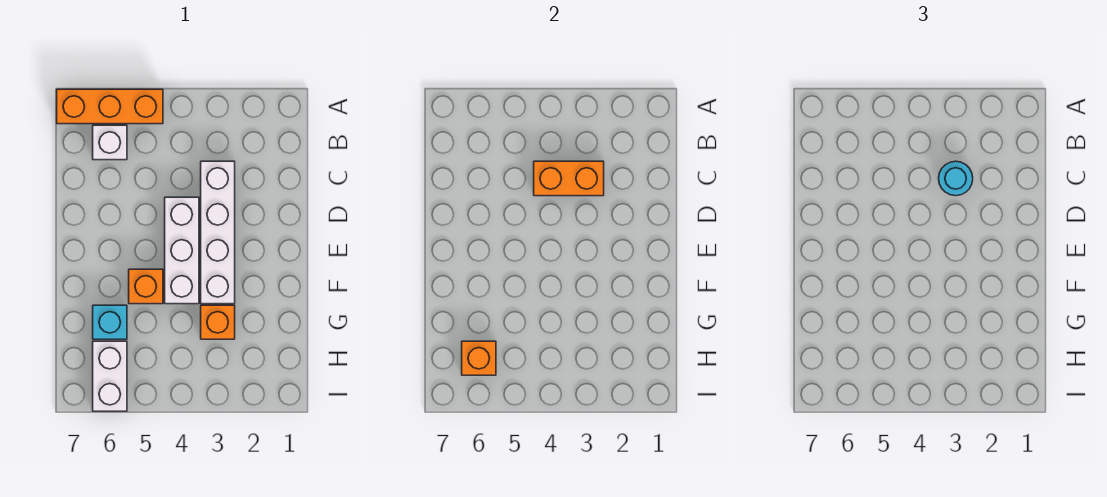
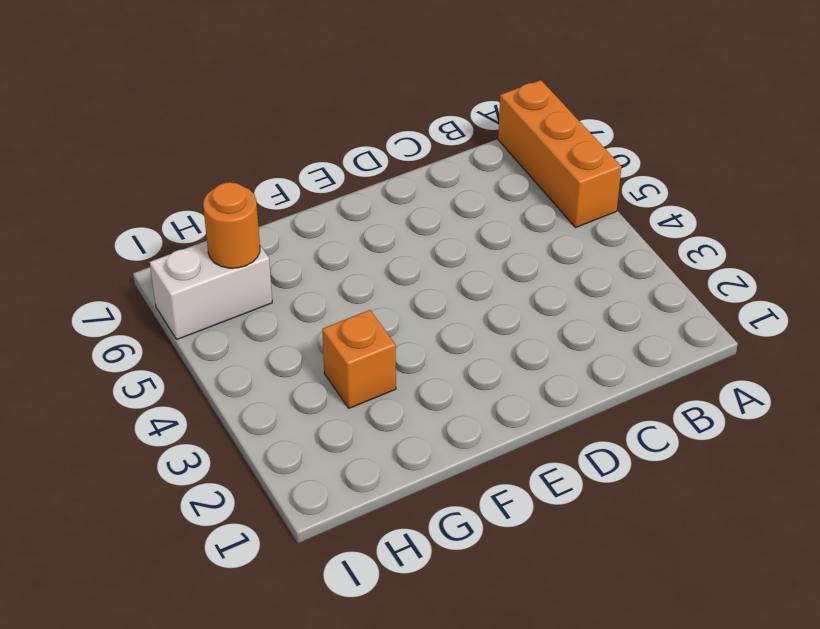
orange 1x1 round brick [203,182,260,268] -> orange 1x1 brick [462,341,496,375]
none -> white 1x1 brick [93,125,127,160]
none -> white 1x4 brick [201,161,235,304]

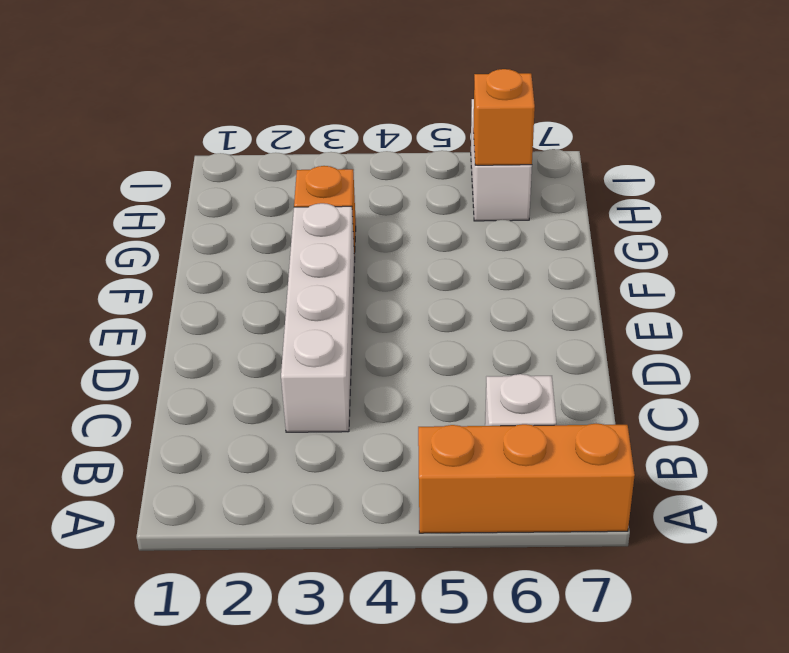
none -> white 1x3 brick [165,197,199,304]
none -> orange 1x1 brick [129,269,163,304]

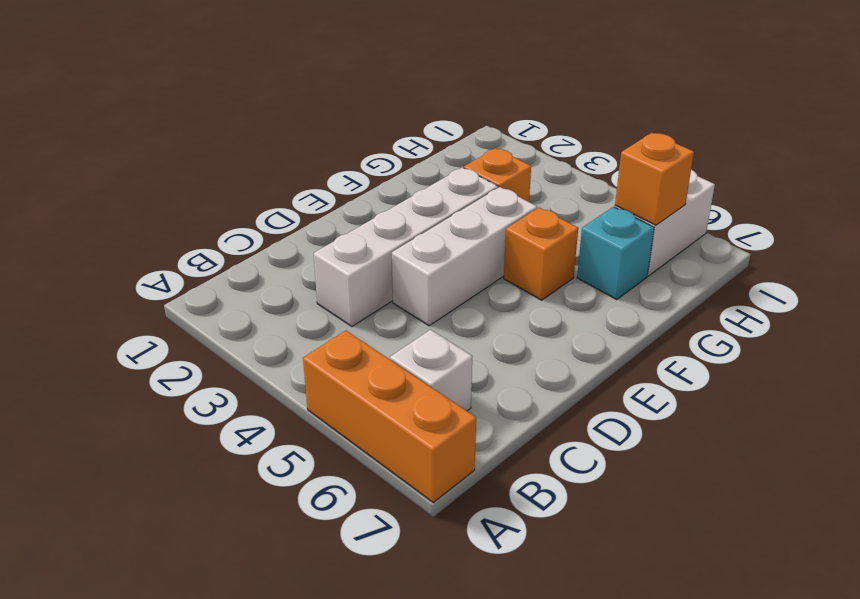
none -> orange 1x2 brick [534,161,604,196]
none -> cyan 1x1 round brick [939,161,973,196]

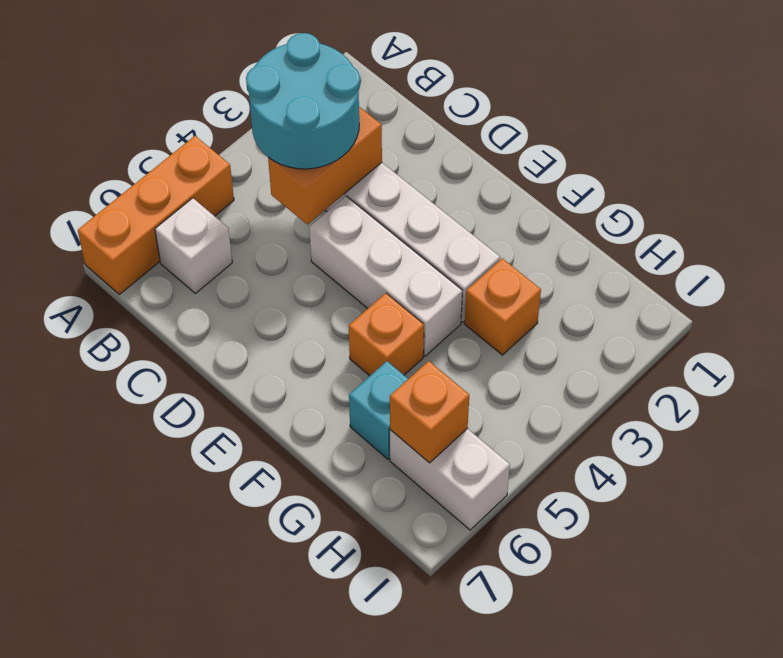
cyan 2x2 round brick [246,33,360,169] -> cyan 1x1 round brick [939,161,973,196]

